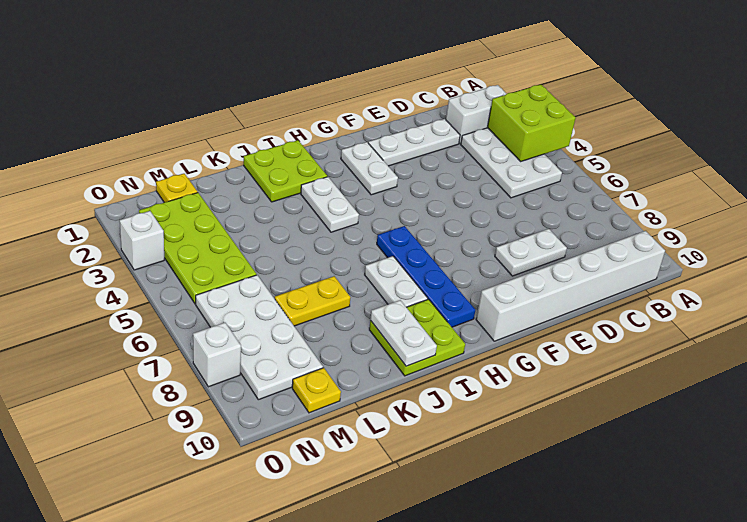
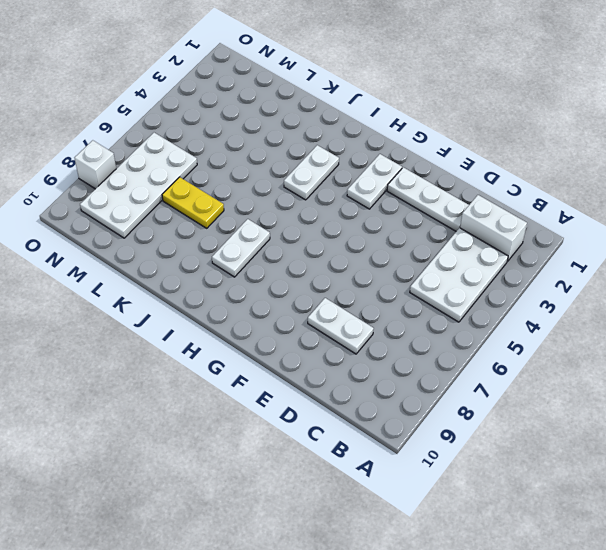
none -> white 1x6 brick [476,231,665,341]
none -> blue 1x4 plate [377,226,475,327]
none -> lime 2x2 plate [244,140,327,202]

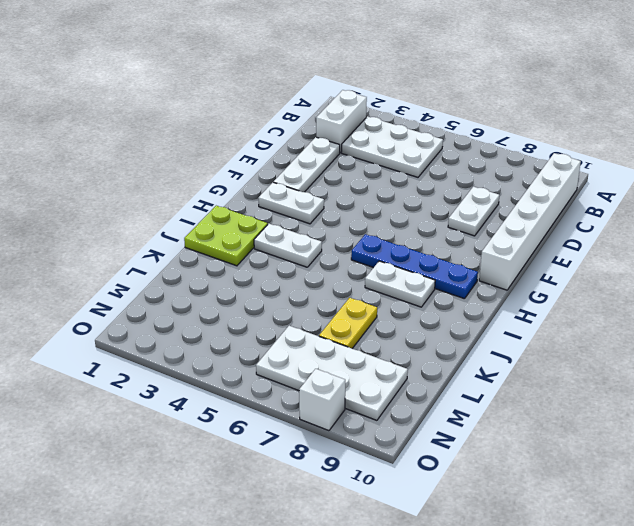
none -> lime 2x2 plate [369,299,465,376]
none -> yellow 1x1 plate [156,174,198,203]
none -> lime 2x4 plate [139,193,256,304]

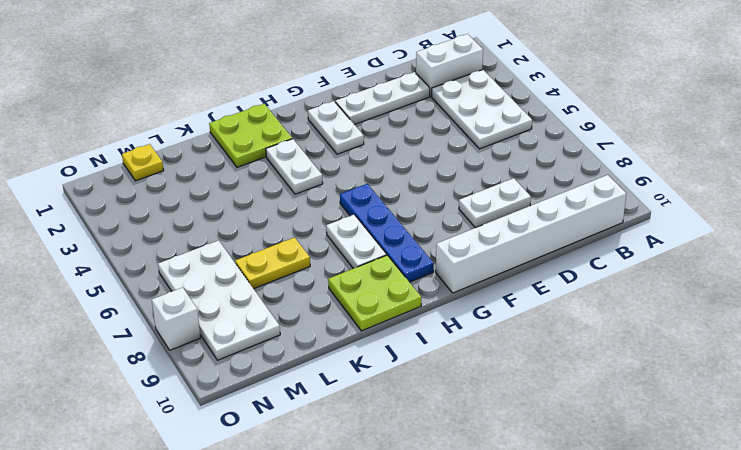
none -> lime 2x4 plate [139,193,256,304]
none -> yellow 1x1 plate [292,368,341,413]
none -> white 1x1 brick [120,211,164,270]

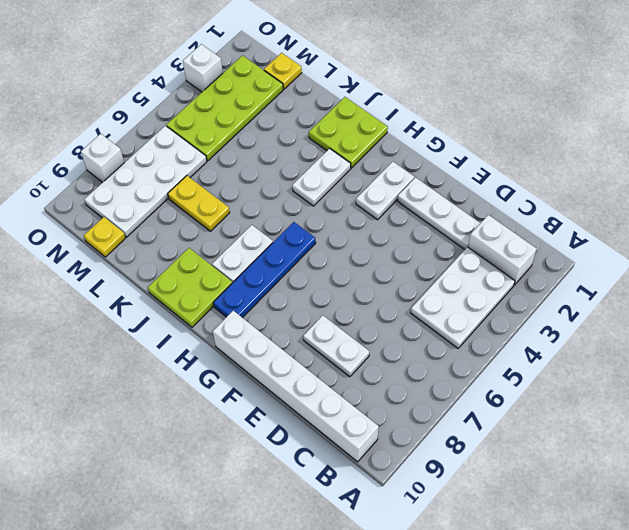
none -> lime 2x2 brick [487,85,575,161]
none -> white 1x2 plate [370,300,437,366]

